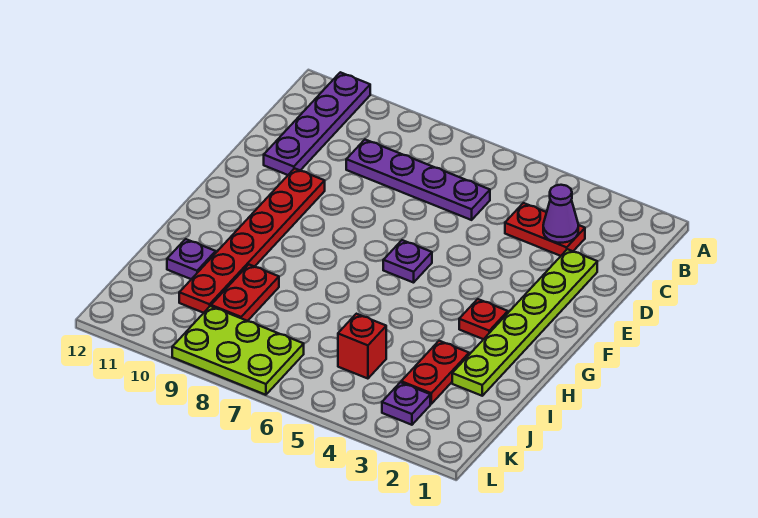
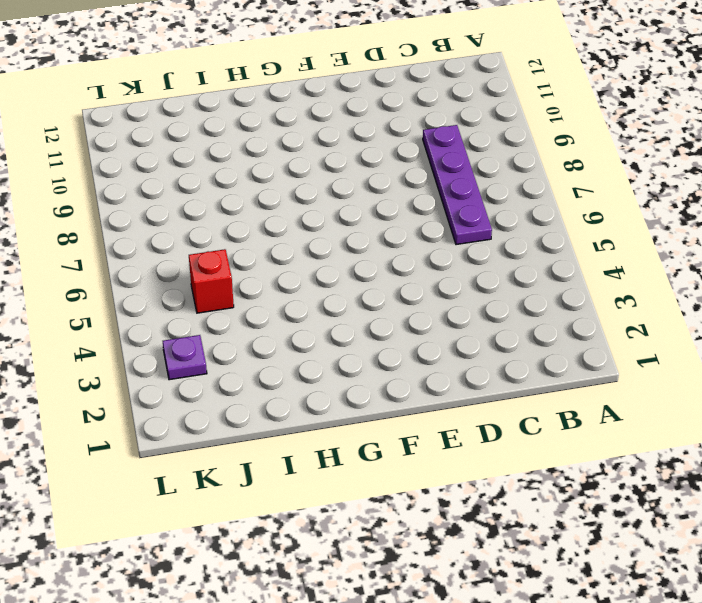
none -> purple 1x4 plate [264,72,370,175]
none -> red 1x2 plate [505,203,585,256]
none -> lime 1x6 plate [452,249,597,396]

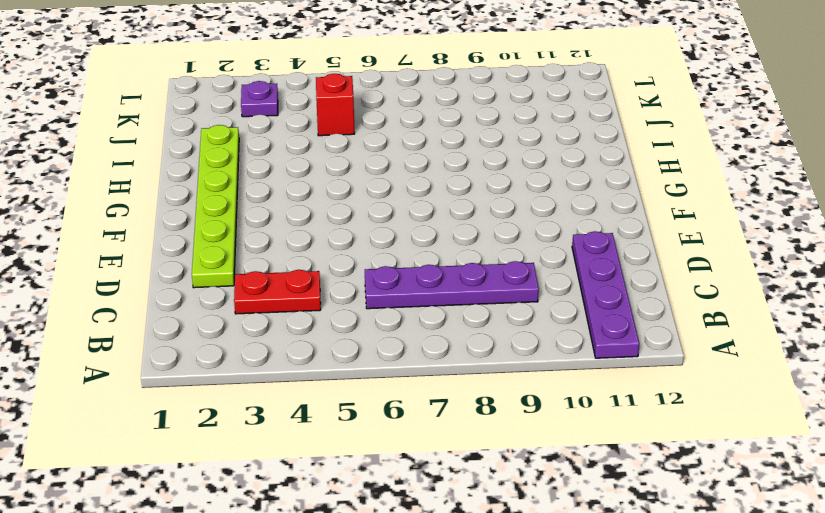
none -> red 1x6 plate [179,168,325,313]
none -> purple 1x1 plate [383,240,432,283]
none -> red 1x1 plate [459,299,508,339]

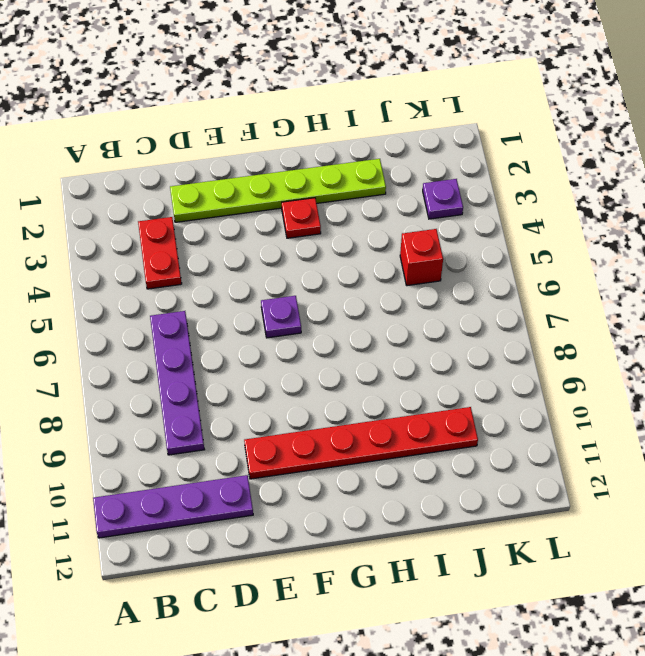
none -> red 1x2 plate [401,341,469,404]
none -> red 1x2 plate [211,265,279,321]
none -> purple 1x1 plate [167,239,216,279]

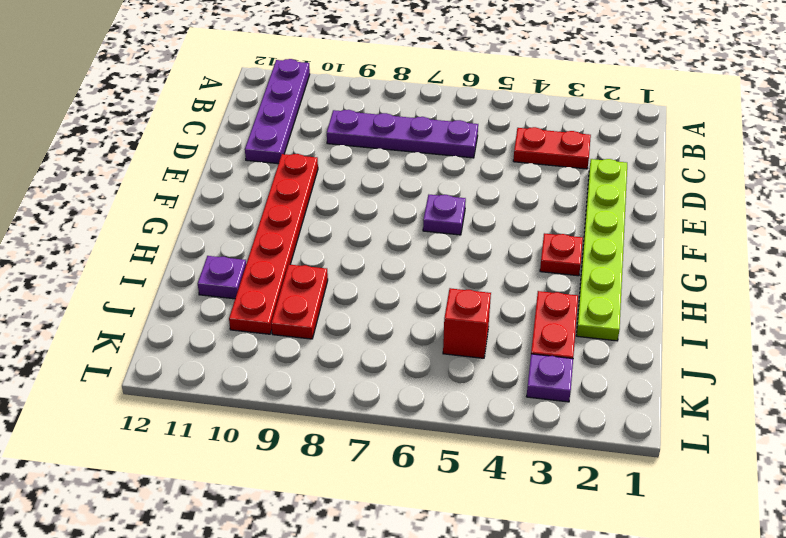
none -> lime 2x3 plate [172,306,304,395]
none -> purple 1x1 cone [543,185,578,243]

